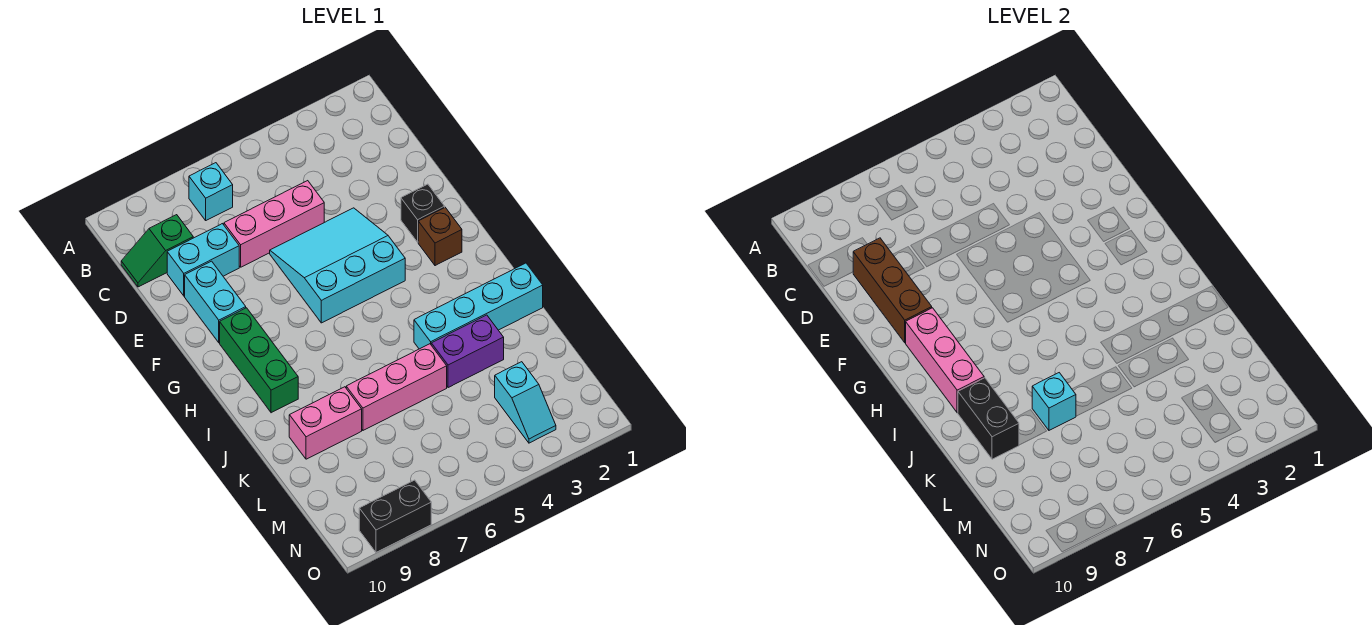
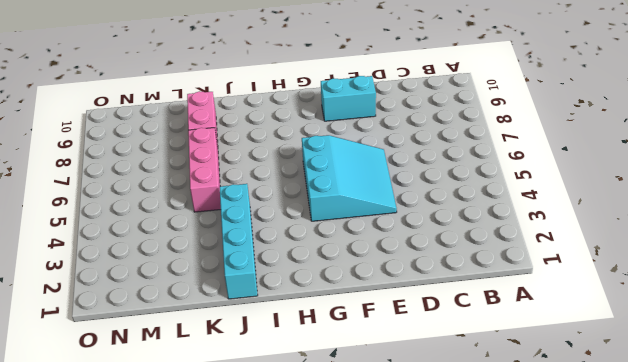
none -> cyan 1x1 brick [189,163,233,220]
none -> green 1x2 slope [121,215,193,287]
none -> pink 1x3 brick [224,181,324,267]

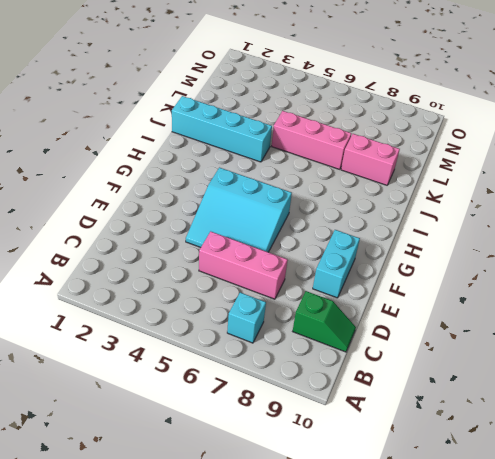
none -> cyan 1x2 brick [167,224,239,296]
none -> black 1x1 brick [401,184,445,242]
none -> brown 1x1 brick [418,208,462,266]

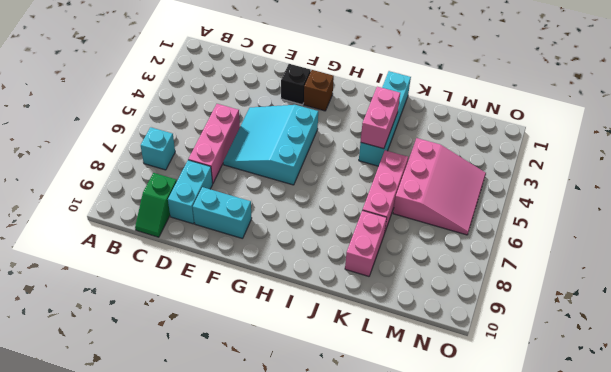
pink 1x2 brick [361,87,400,149] -> none
pink 3x3 slope [393,138,486,235] -> none
none -> green 1x3 brick [220,308,298,413]
none -> purple 1x2 brick [431,315,504,388]
none -> cyan 1x2 slope [495,362,556,443]

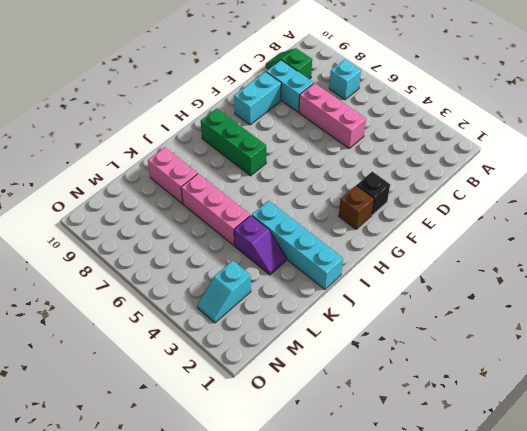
green 1x3 brick [201,108,266,176] -> green 1x3 brick turned to [220,308,298,413]
purple 1x2 slope [234,216,287,275] -> purple 1x2 brick [431,315,504,388]
none -> cyan 3x3 slope [270,208,405,323]
none -> black 1x2 brick [359,480,431,552]
none -> brown 1x3 brick [853,238,932,343]

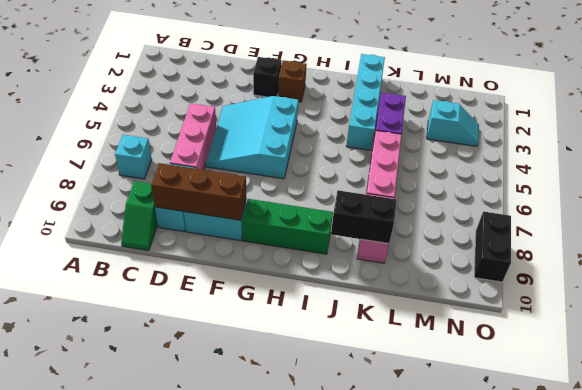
none -> pink 1x3 brick [906,308,984,413]
none -> cyan 1x1 brick [1032,373,1076,430]

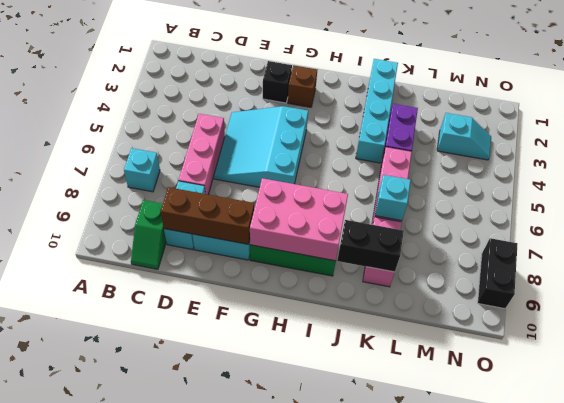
pink 2x3 brick [250,178,348,261] -> pink 1x3 brick [906,308,984,413]

